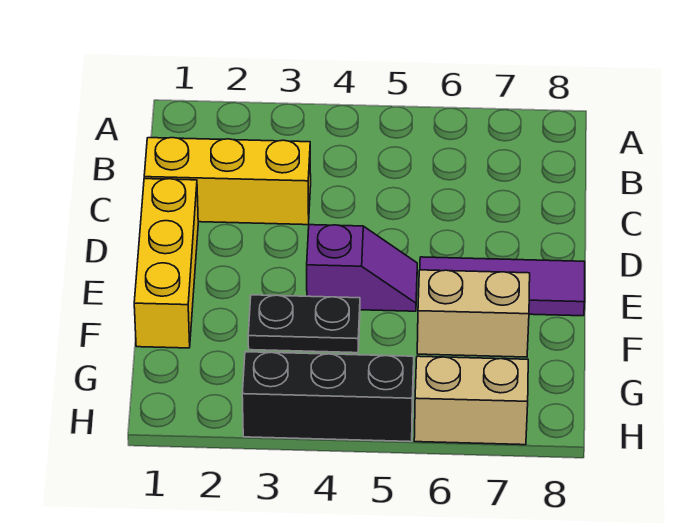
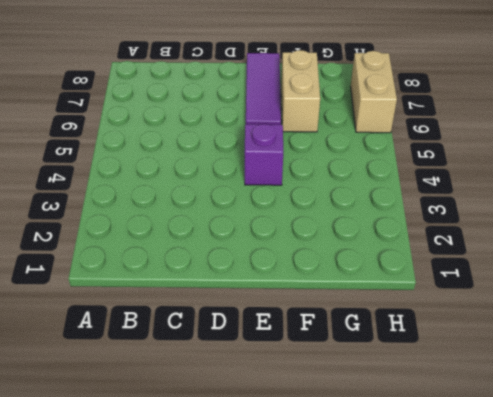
none -> yellow 1x3 brick [144,138,311,225]
none -> yellow 1x3 brick [134,179,198,348]

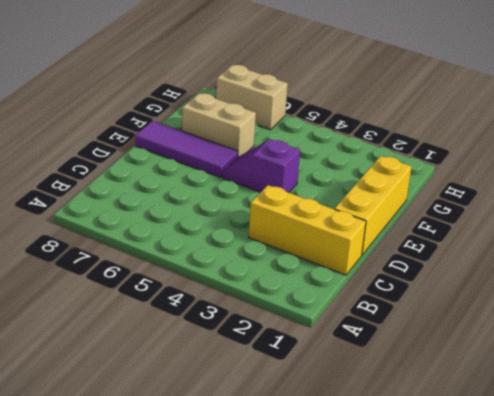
none -> black 1x2 plate [248,295,360,353]
none -> black 1x3 brick [242,352,414,442]

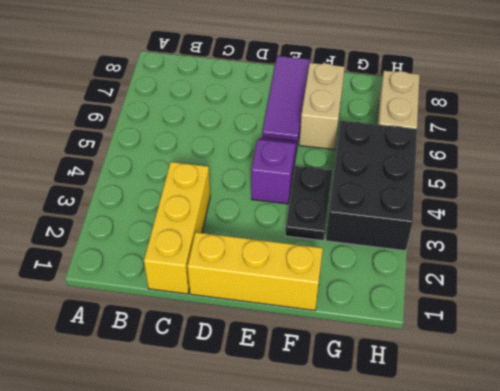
black 2x3 brick [326,121,417,251] -> black 1x3 brick [242,352,414,442]

